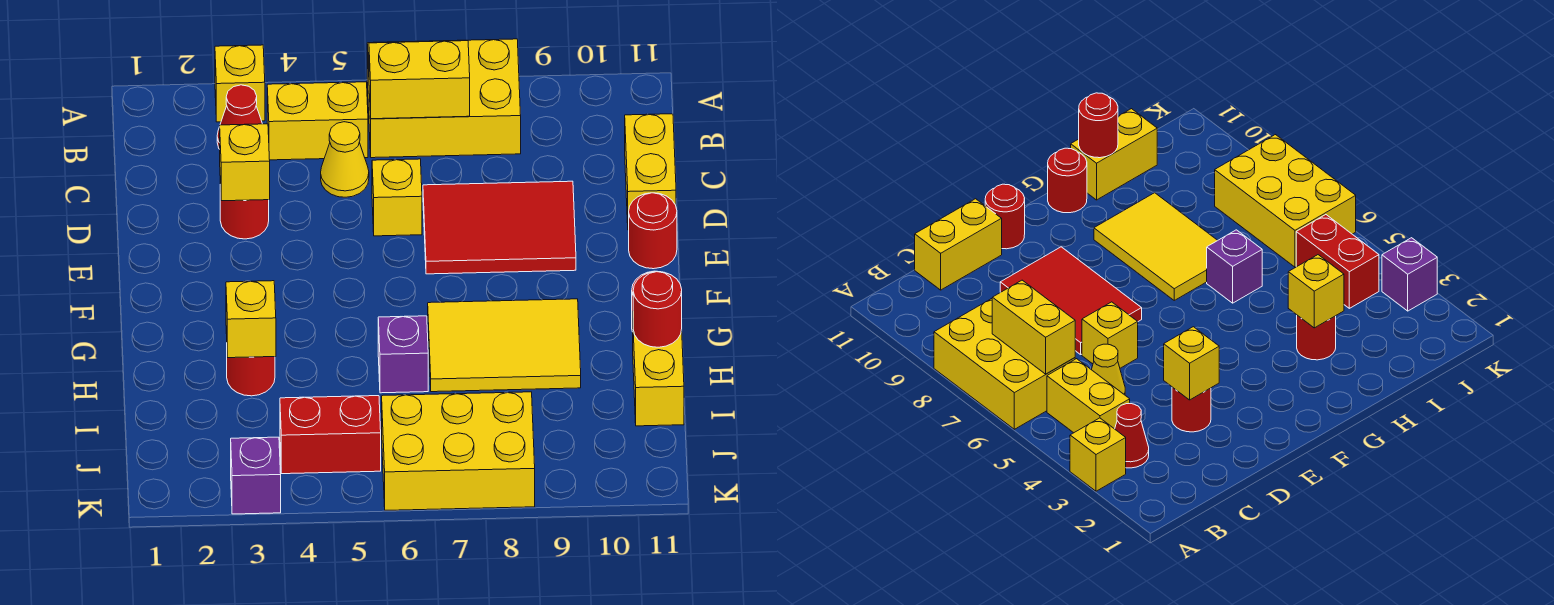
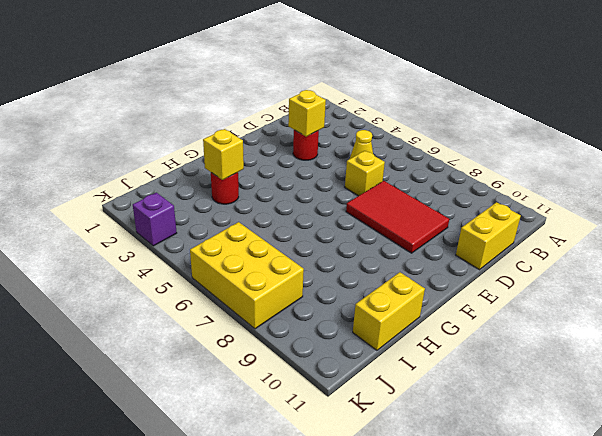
none -> yellow 1x1 brick [215,45,265,122]
none -> yellow 2x3 brick [367,39,521,158]
none -> red 1x1 cone [217,85,262,149]

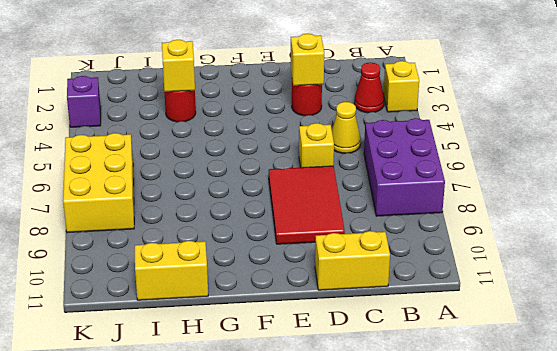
purple 2x3 brick [364,118,445,216] -> yellow 2x3 brick [367,39,521,158]
none -> yellow 1x2 brick [267,82,368,160]
none -> red 1x1 round brick [629,193,677,269]
none -> yellow 2x3 tile [428,299,581,392]

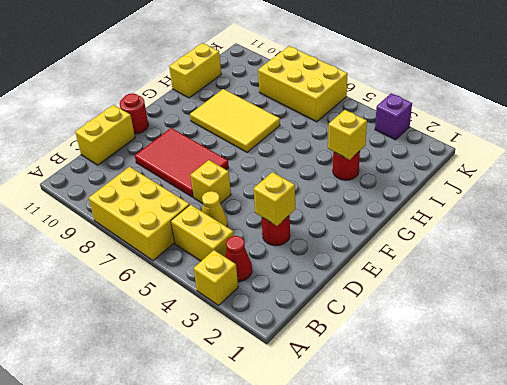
none -> red 1x1 round brick [1048,148,1087,213]
none -> purple 1x1 brick [378,316,428,393]
none -> red 1x2 brick [280,396,381,474]

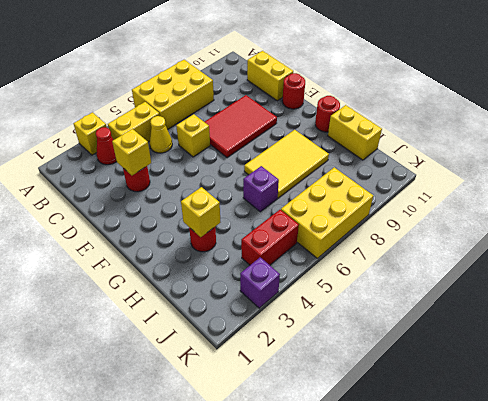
none -> yellow 1x2 brick [369,41,470,119]
none -> red 1x1 round brick [633,272,682,347]

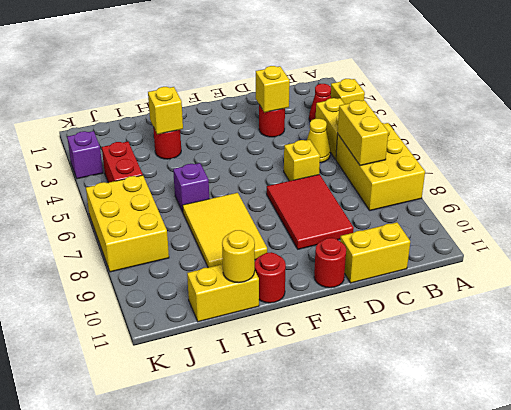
yellow 1x1 round brick [222,230,255,283] -> red 1x1 round brick [633,272,682,347]

